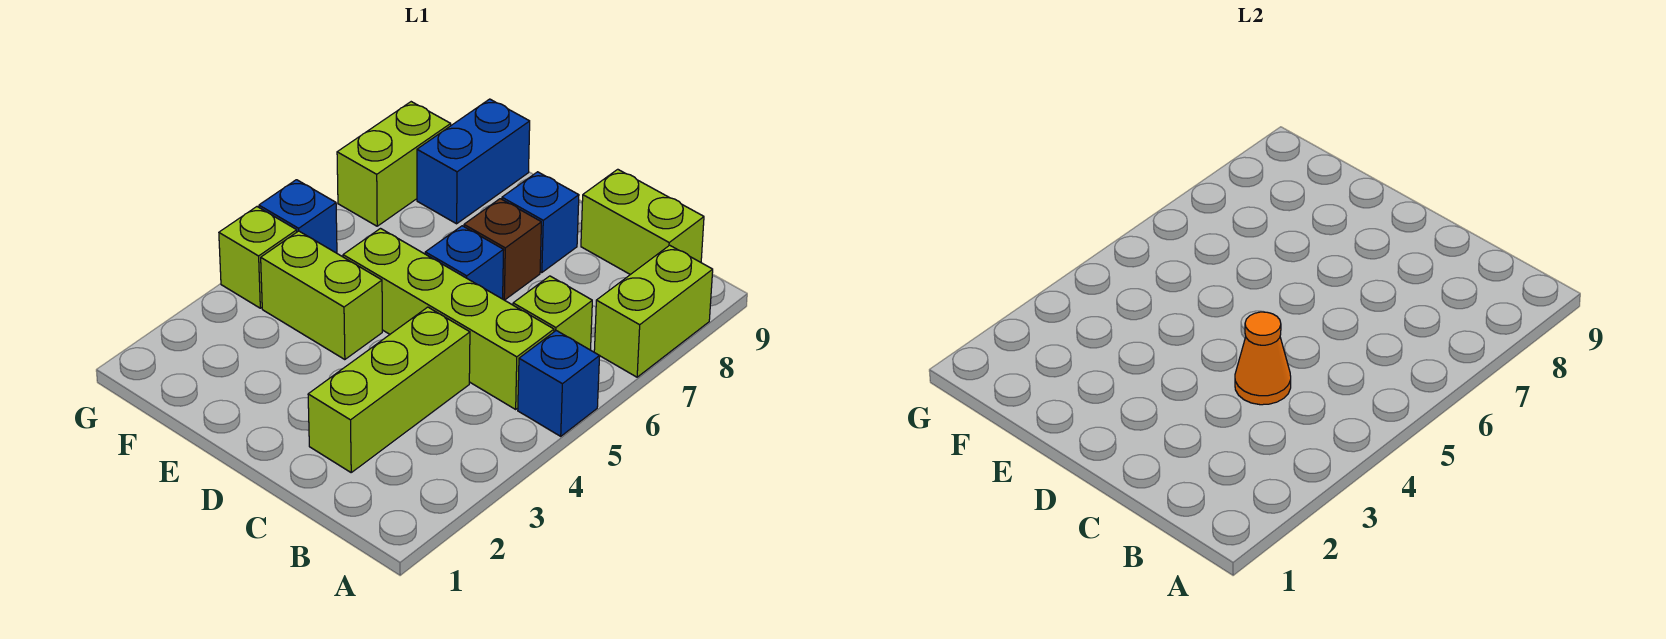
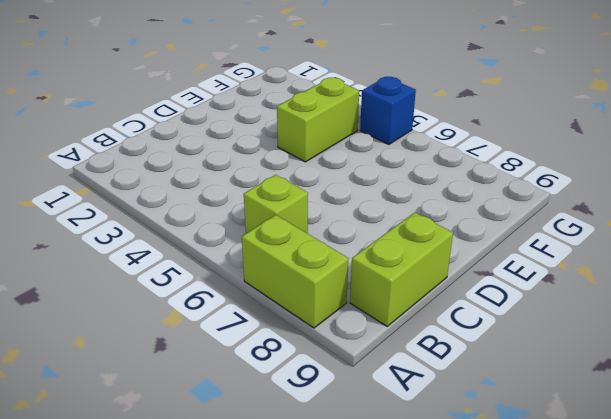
none -> blue 1x1 brick [518,331,600,436]
none -> lime 1x4 brick [343,229,554,409]
none -> lime 1x3 brick [308,307,470,472]

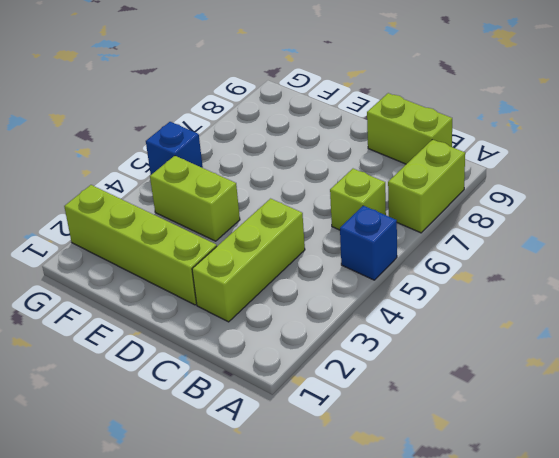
lime 1x4 brick [64,185,217,305] -> lime 1x4 brick moved to [343,229,554,409]
none -> blue 1x1 brick [425,226,504,299]
none -> brown 1x1 brick [464,199,541,300]
none -> blue 1x1 brick [502,172,579,273]

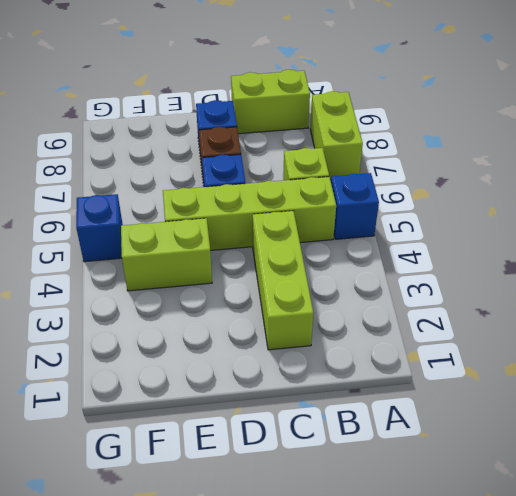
none -> blue 1x2 brick [417,99,530,224]
none -> lime 1x1 brick [219,207,297,308]
none -> lime 1x2 brick [337,102,451,226]

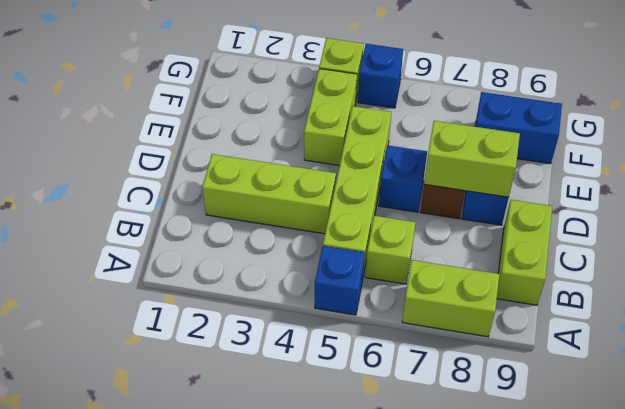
lime 1x2 brick [424,121,520,197] -> lime 1x2 brick moved to [337,102,451,226]
none -> orange 1x1 cone [1235,312,1291,405]

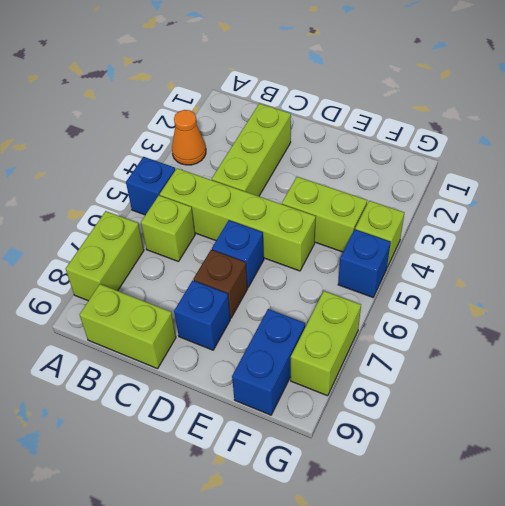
orange 1x1 cone [172,110,206,165] -> orange 1x1 cone moved to [1235,312,1291,405]

